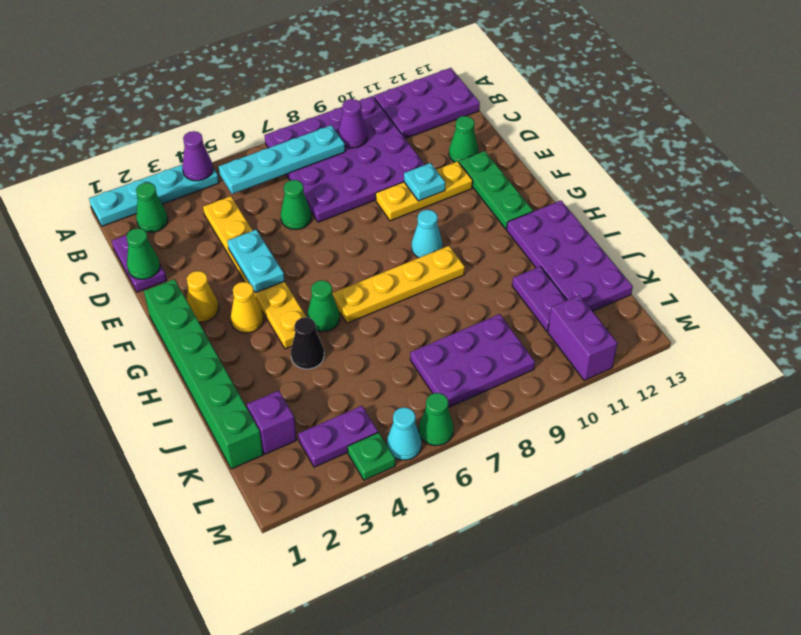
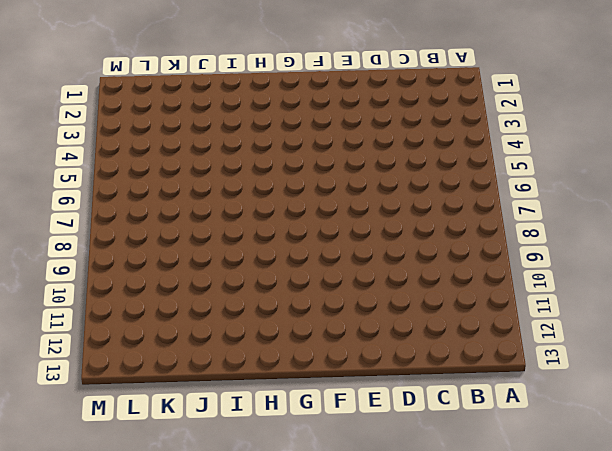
none -> cyan 1x4 plate [89,164,219,226]
none -> purple 4x4 plate [264,96,425,222]
none -> purple 2x3 plate [374,68,480,139]
none -> green 1x1 cone [136,183,168,232]

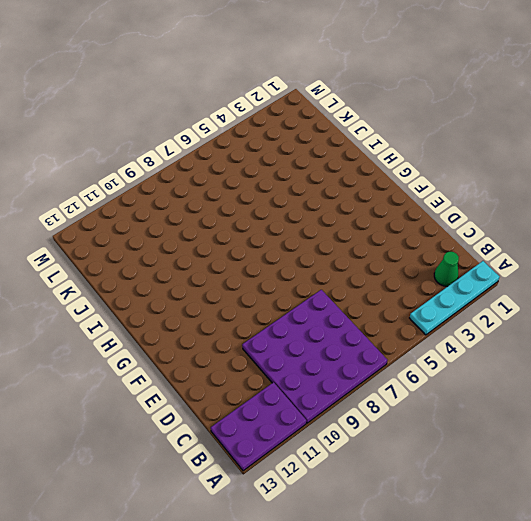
none -> purple 1x2 plate [112,235,167,292]
none -> yellow 1x6 plate [203,196,307,349]
none -> green 1x1 cone [281,180,311,229]
none -> green 1x1 cone [449,116,478,162]

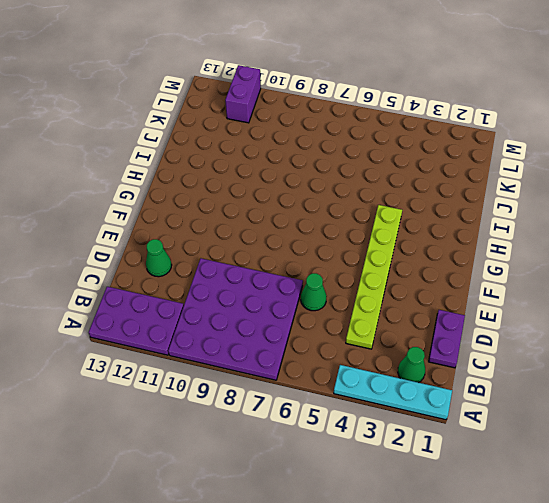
lime 1x6 plate [346,205,402,349] -> yellow 1x6 plate [203,196,307,349]
none -> yellow 1x3 plate [376,161,473,221]
none -> green 1x3 plate [459,151,533,229]
none -> green 1x6 brick [144,279,263,469]
none -> yellow 1x1 cone [186,271,219,322]

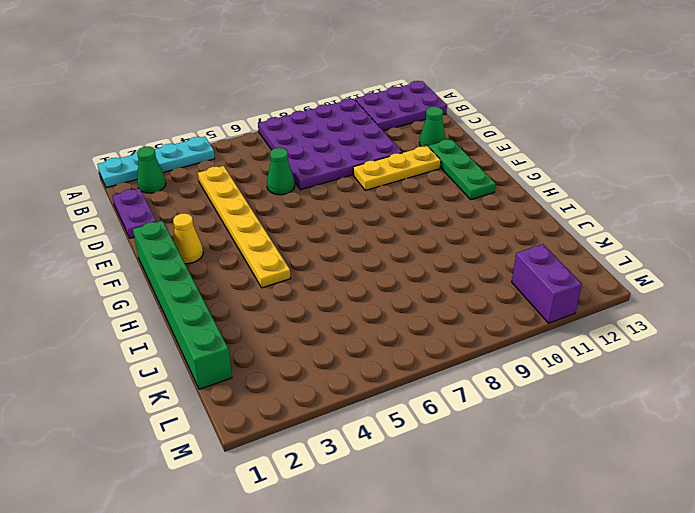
none -> yellow 1x1 cone [231,282,264,333]
none -> cyan 1x1 cone [412,210,443,258]
none -> green 1x1 cone [307,280,340,332]
none -> yellow 1x4 plate [332,246,465,323]

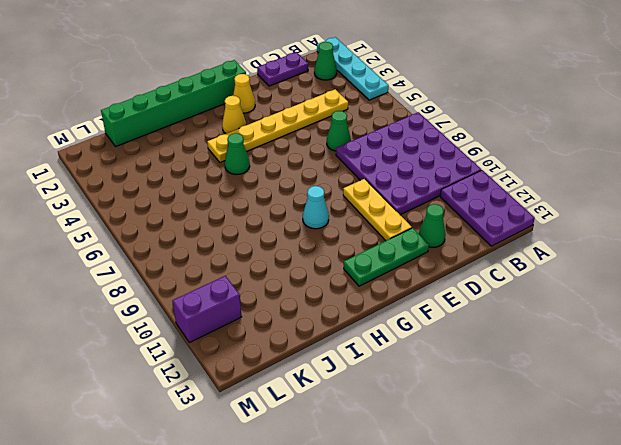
none -> yellow 1x4 plate [332,246,465,323]
none -> purple 2x4 plate [507,201,633,311]
none -> black 1x1 cone [291,317,324,369]
none -> purple 1x2 plate [512,267,567,331]

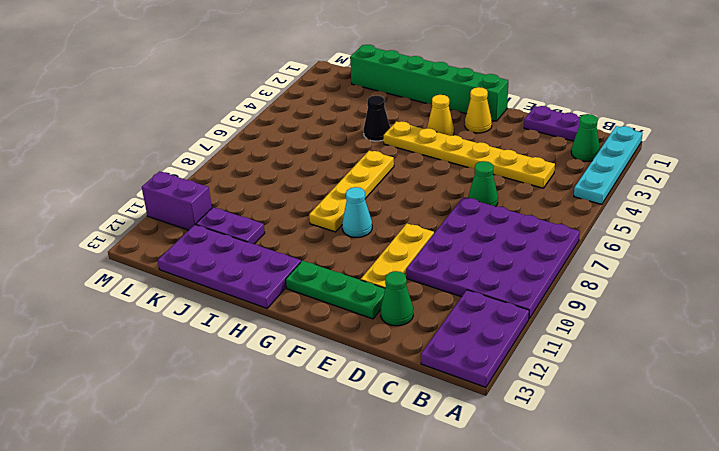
none -> green 1x1 cone [307,280,340,332]
none -> purple 1x1 brick [247,391,296,454]
none -> purple 2x3 plate [410,314,535,408]
none -> purple 1x2 plate [298,406,378,467]

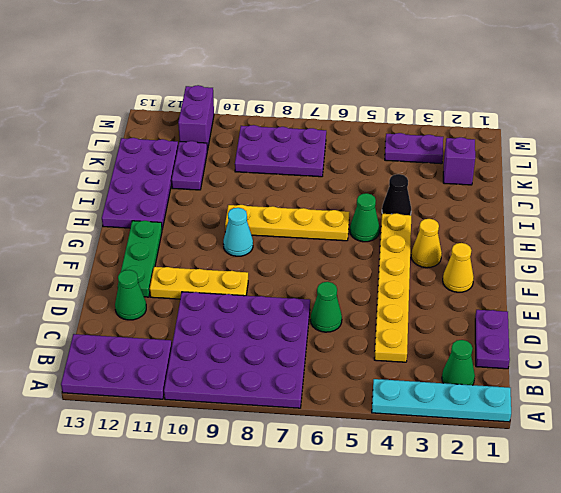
none -> green 1x6 brick [144,279,263,469]
none -> green 1x1 plate [348,432,395,480]
none -> cyan 1x1 cone [387,407,422,460]
none -> green 1x1 cone [419,393,454,446]

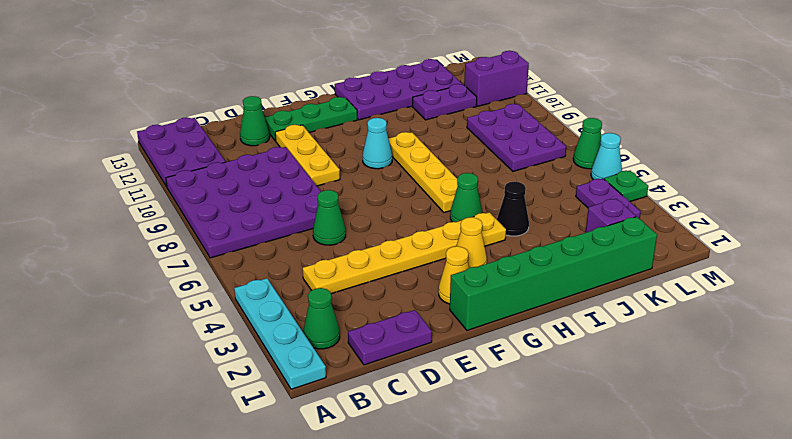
none -> purple 1x1 cone [182,131,213,181]
none -> cyan 1x4 plate [219,125,345,194]
none -> purple 1x1 cone [338,99,367,148]
none -> green 1x1 cone [127,228,160,279]

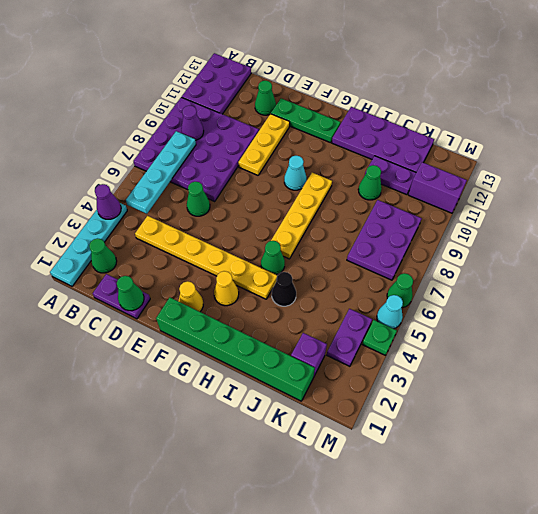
green 1x1 cone [358,165,382,200] -> none
none -> cyan 1x2 plate [228,230,285,293]
none -> cyan 1x1 plate [404,163,445,201]

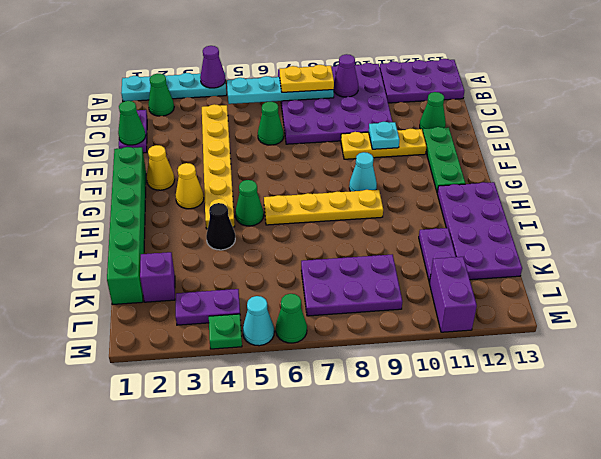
yellow 1x2 plate [280,65,334,92] -> none
none -> cyan 1x2 plate [228,230,285,293]

